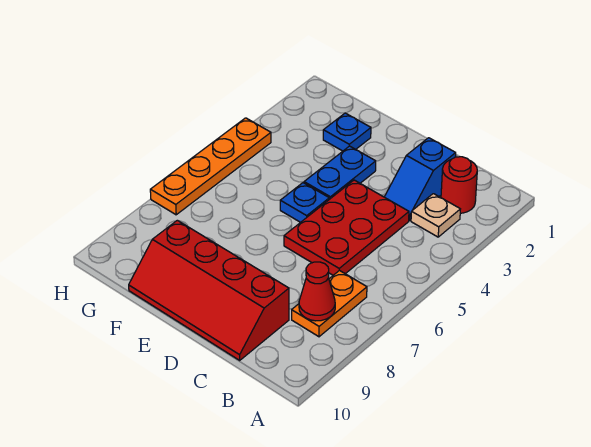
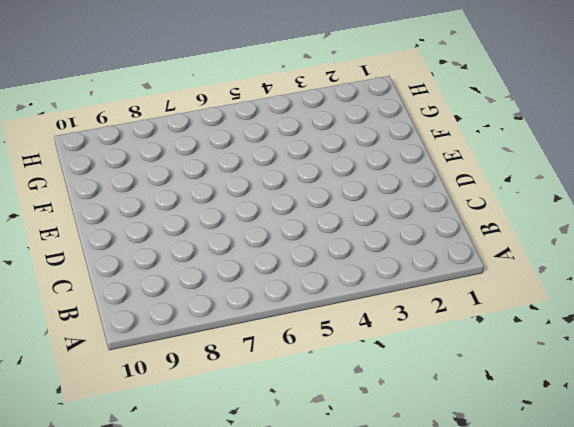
none -> red 1x1 round brick [441,157,477,213]
none -> tan 1x1 plate [411,194,460,237]

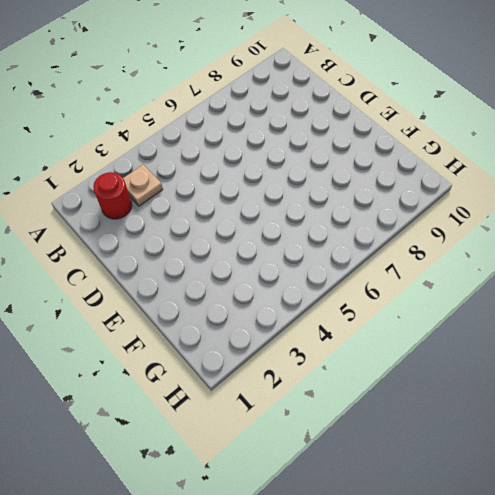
none -> orange 1x2 plate [292,270,367,337]
none -> blue 1x2 slope [385,138,456,221]

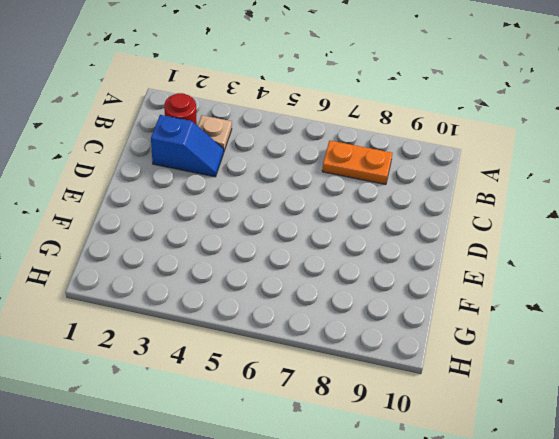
none -> red 2x3 plate [284,180,409,275]
none -> red 2x4 slope [129,220,289,360]

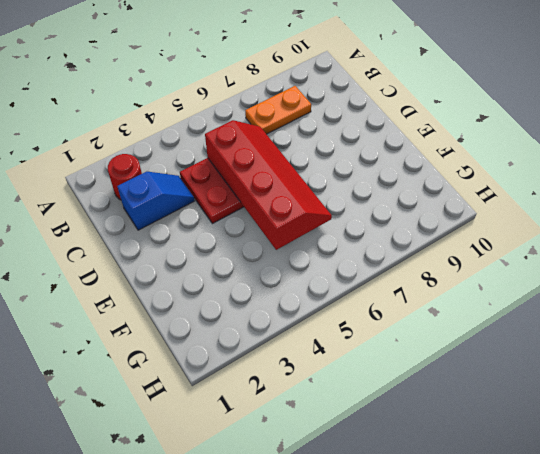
red 2x4 slope [205,120,332,250] -> red 2x4 slope moved to [129,220,289,360]
none -> tan 1x1 plate [411,194,460,237]
none -> blue 1x2 plate [304,146,376,199]

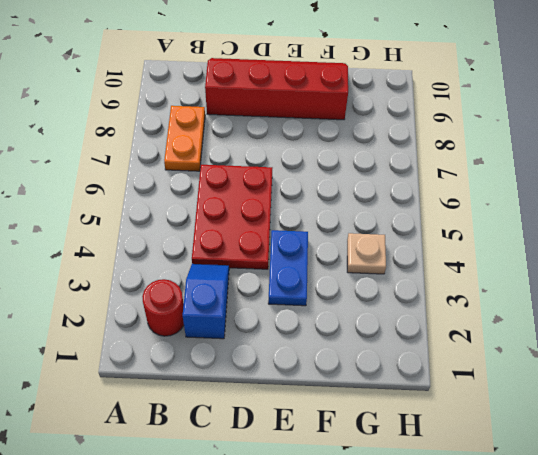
tan 1x1 plate [347,233,386,274] -> tan 1x1 plate moved to [411,194,460,237]
none -> blue 1x1 plate [280,183,329,222]
none -> blue 1x1 plate [323,113,371,151]

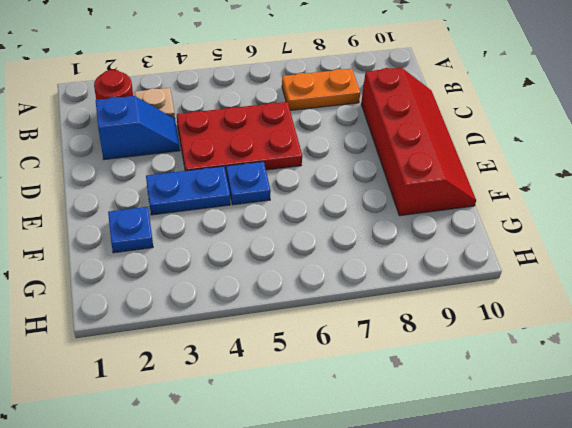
none -> orange 1x4 plate [150,118,271,215]
none -> red 1x1 cone [299,262,335,321]

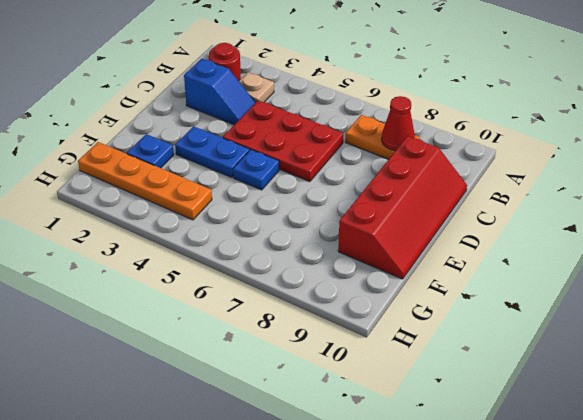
orange 1x4 plate [78,142,212,220] -> orange 1x4 plate moved to [150,118,271,215]

